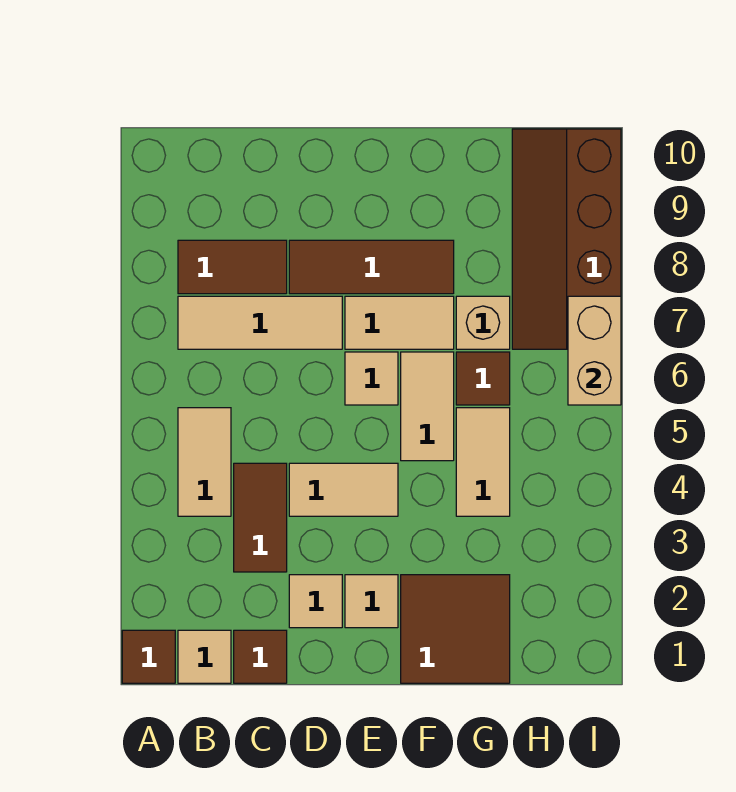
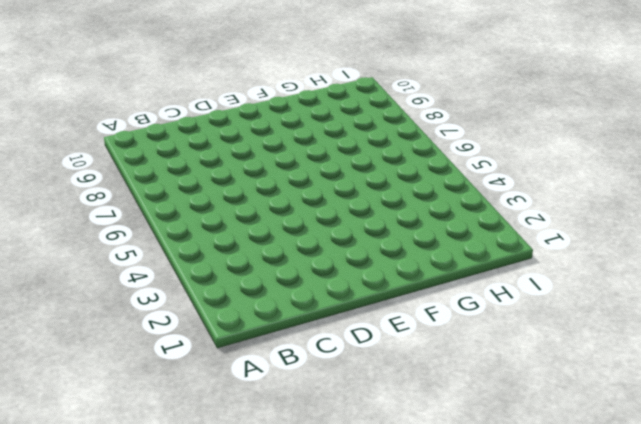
none -> brown 1x1 tile [122,630,175,683]
none -> tan 1x1 tile [178,630,231,683]
none -> tan 1x2 tile [178,408,231,516]

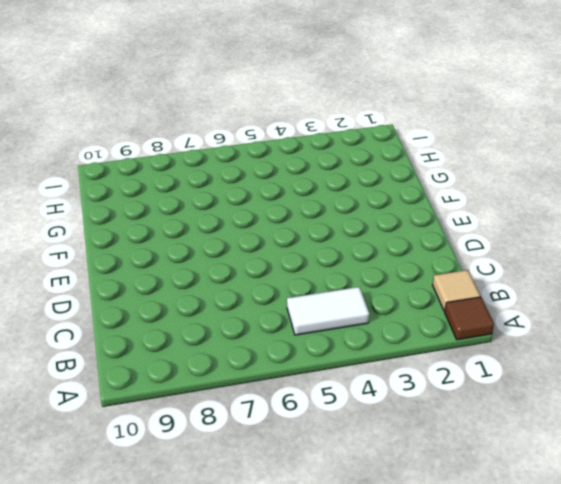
white 1x2 tile [287,287,369,335] -> tan 1x2 tile [178,408,231,516]
none -> tan 1x3 tile [178,296,342,349]
none -> brown 1x2 tile [178,240,287,294]
none -> brown 1x1 tile [234,630,287,683]

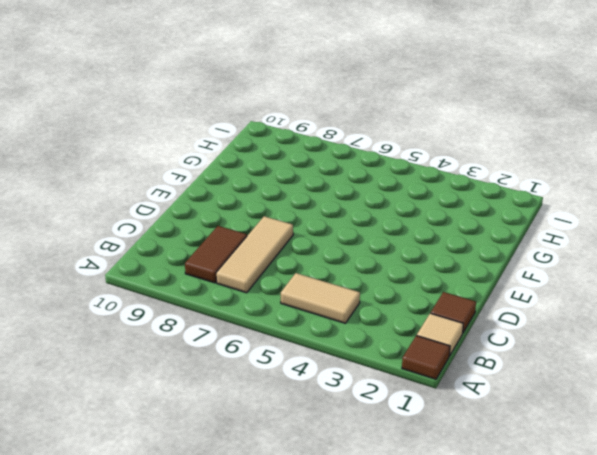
none -> brown 1x2 tile [234,463,287,572]
none -> tan 1x1 tile [289,575,342,628]
none -> tan 1x2 tile [289,463,398,516]

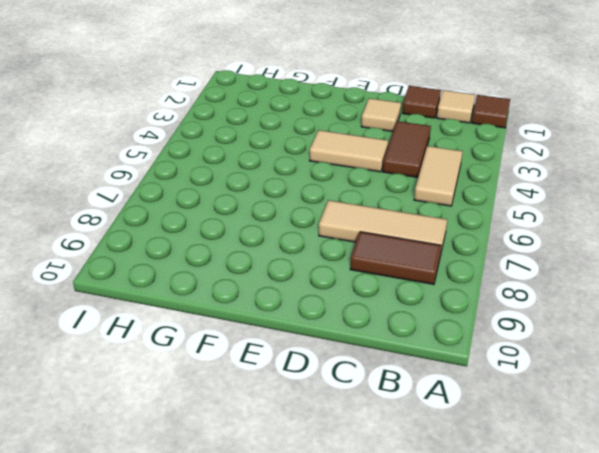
none -> brown 1x3 tile [289,240,454,294]
none -> tan 1x1 tile [345,575,398,628]
none -> tan 1x1 tile [345,352,398,405]

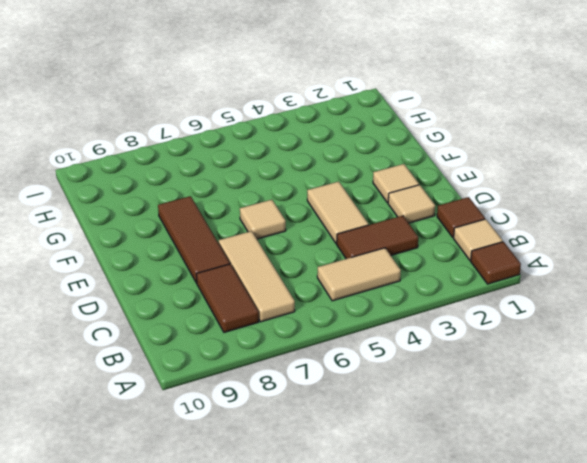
none -> tan 1x2 tile [345,296,454,349]
none -> brown 2x2 tile [401,575,510,683]
none -> tan 1x2 tile [401,352,454,461]

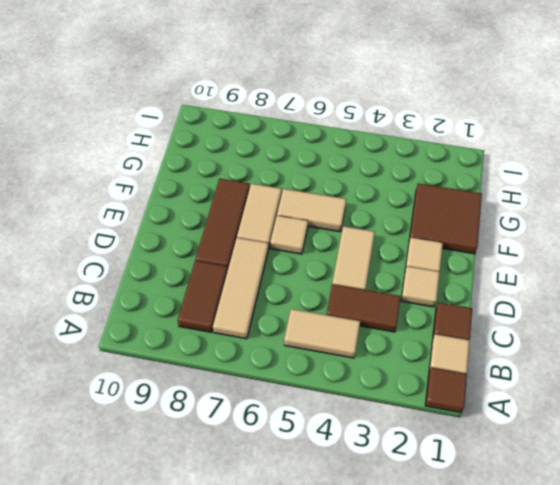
none -> tan 1x2 tile [456,408,510,516]
none -> brown 1x1 tile [456,352,510,405]
none -> tan 1x1 brick [456,296,510,349]

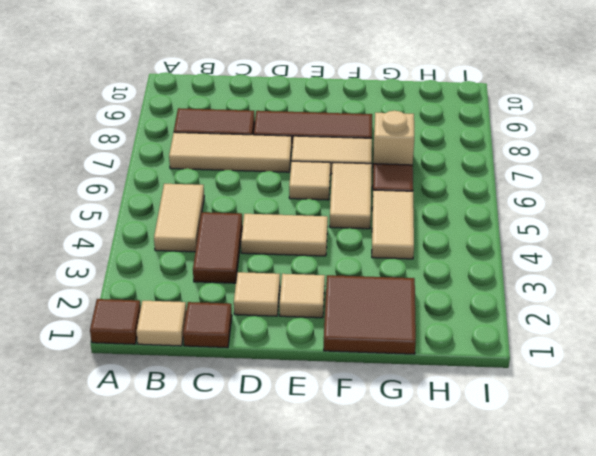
none -> brown 2x4 slope [512,129,621,349]
none -> tan 1x2 brick [568,296,621,405]

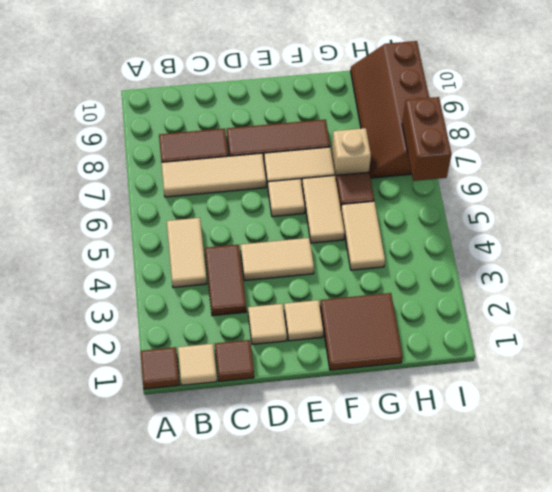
brown 1x2 brick [402,97,452,181] -> tan 1x2 brick [568,296,621,405]

